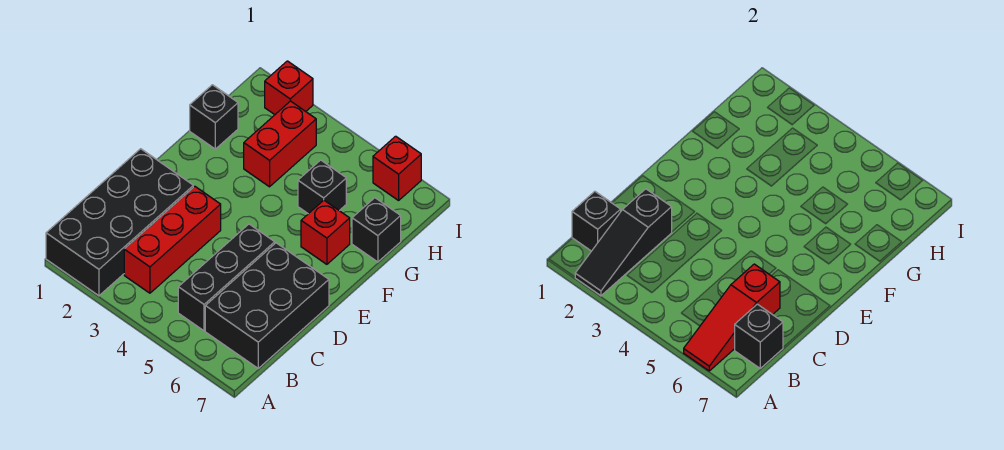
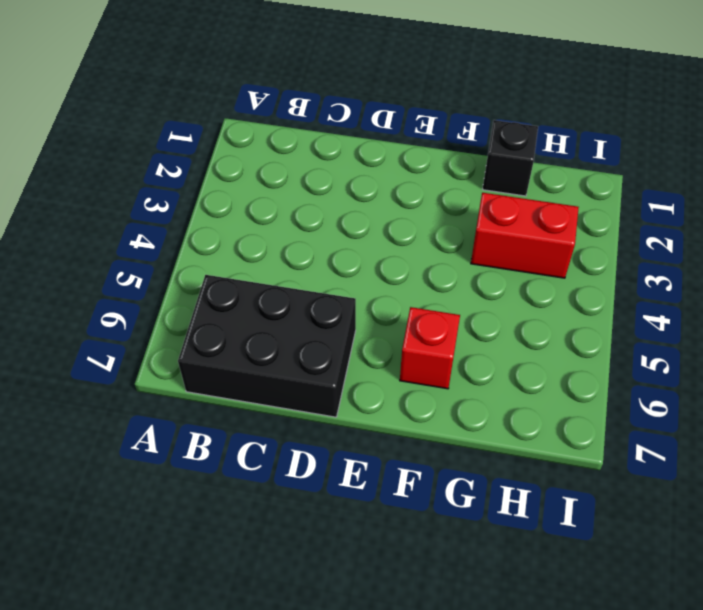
none -> black 2x4 brick [46,149,193,296]
none -> red 1x3 brick [124,186,221,293]
none -> black 1x3 brick [178,224,275,331]

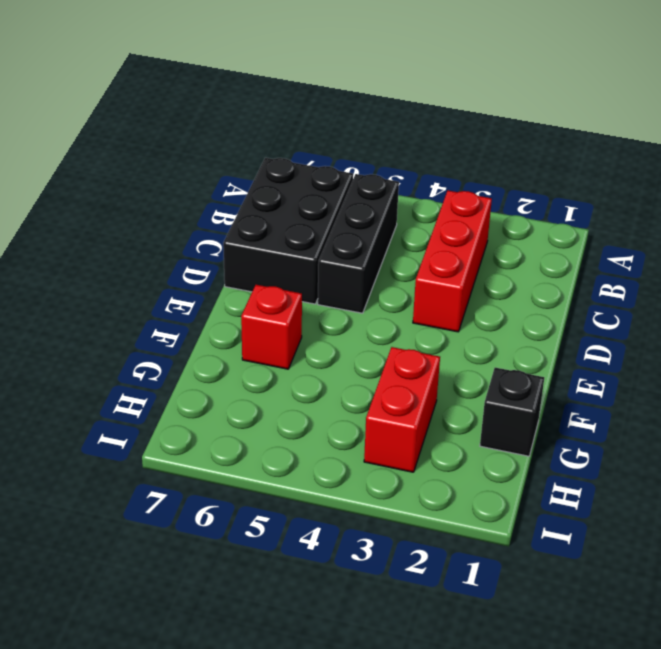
none -> black 2x4 brick [46,149,193,296]
none -> black 1x1 brick [298,160,346,214]
none -> black 1x1 brick [352,198,401,262]

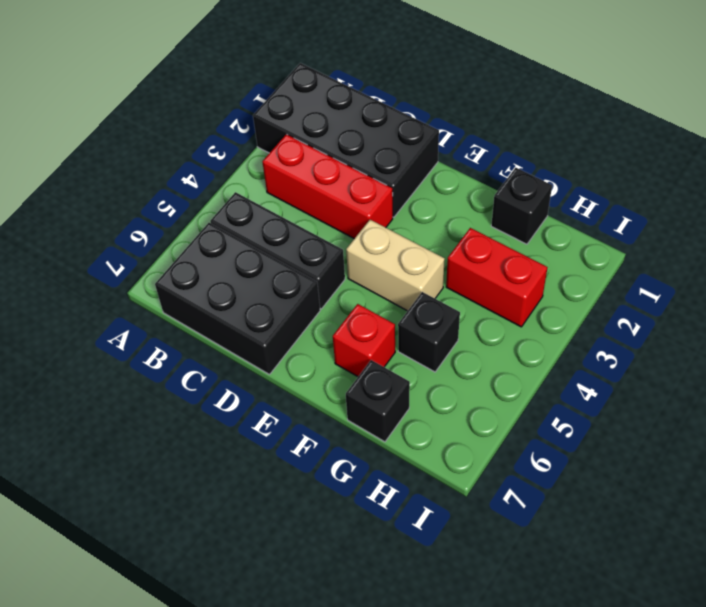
tan 1x2 brick [346,220,445,311] -> none
none -> red 1x1 brick [265,61,313,115]
none -> red 1x1 brick [373,136,421,200]
none -> black 1x3 slope [575,189,672,296]

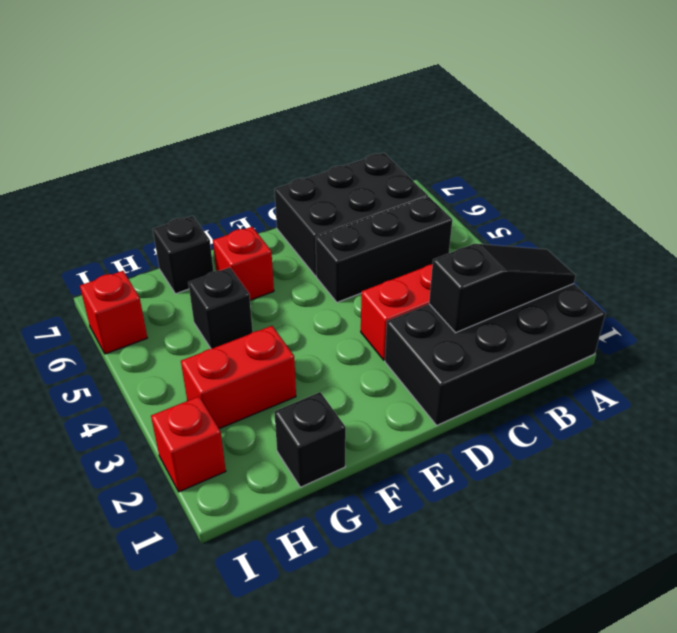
none -> red 1x3 slope [684,264,780,371]
none -> black 1x1 brick [572,191,621,251]
none -> black 1x1 brick [735,304,783,368]

